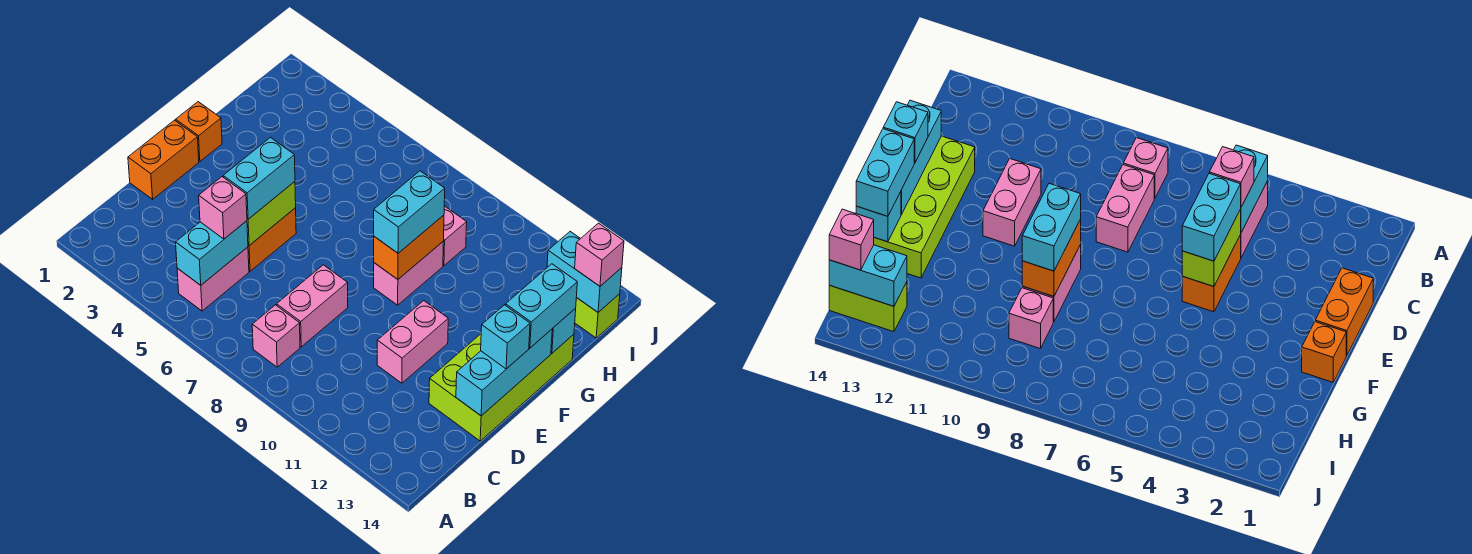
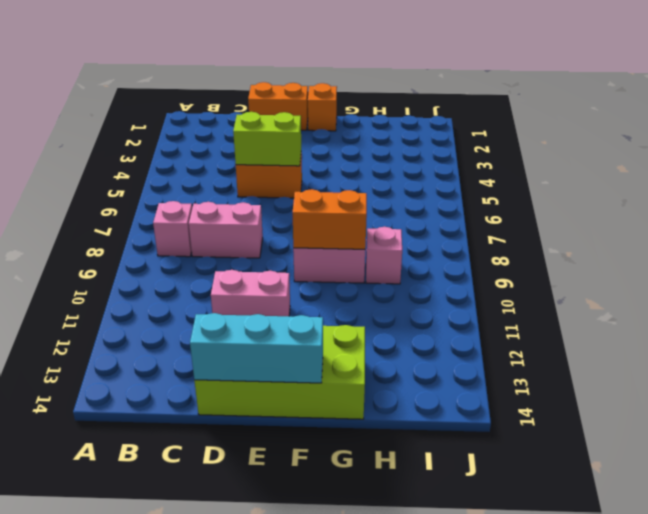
none -> pink 1x2 brick [177,247,249,311]
none -> lime 1x2 brick [575,294,620,338]
none -> cyan 1x2 brick [176,221,248,285]

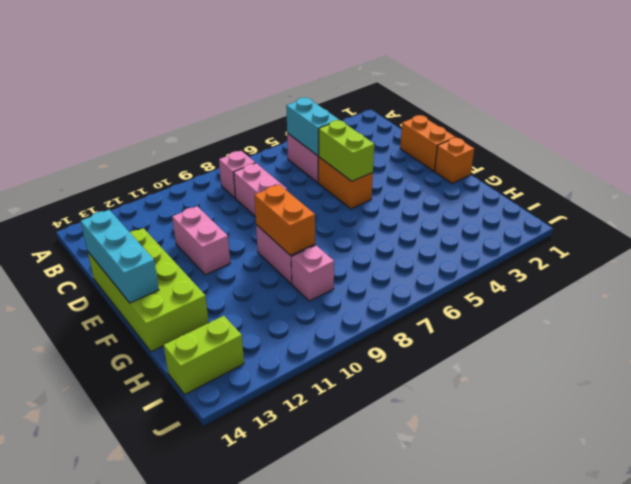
none -> cyan 1x1 brick [551,308,576,353]
none -> cyan 1x2 brick [547,232,622,312]
none -> pink 1x1 brick [199,177,247,239]

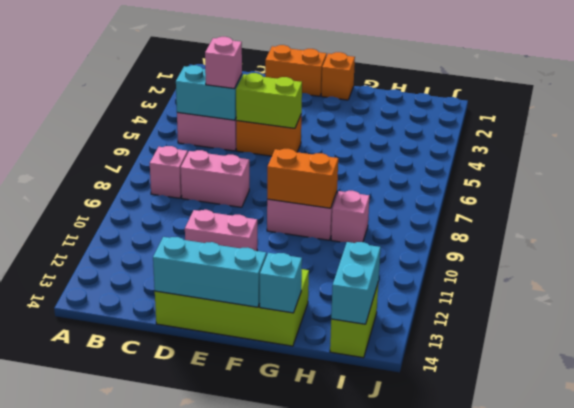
none -> cyan 1x2 brick [223,138,295,219]
none -> cyan 1x1 brick [481,305,530,369]
none -> cyan 1x2 brick [374,171,445,253]

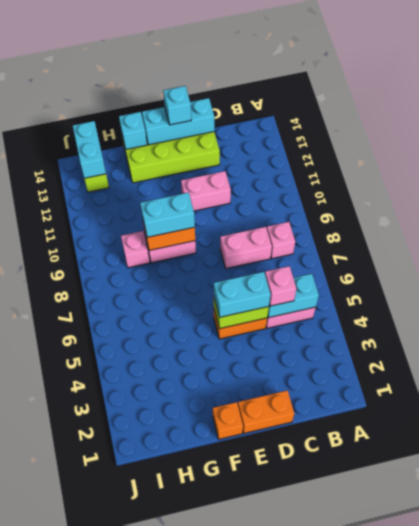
none -> cyan 1x2 brick [506,264,577,348]
none -> pink 1x1 brick [575,223,624,286]

